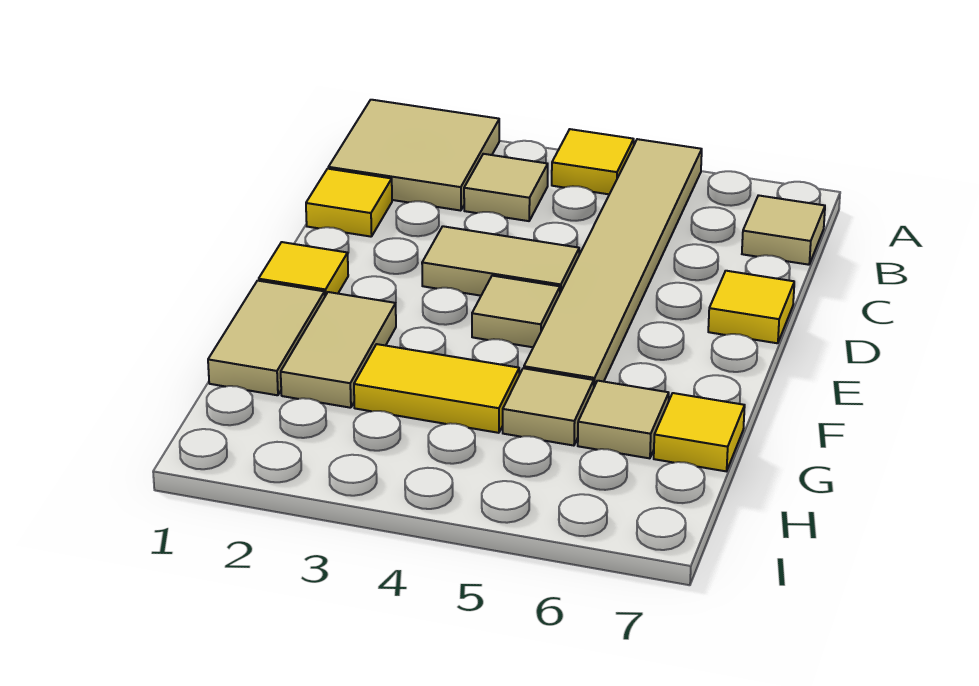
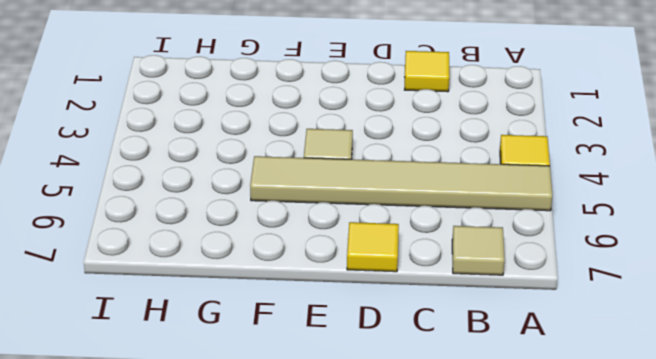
none -> tan 2x2 tile [328,100,499,211]
none -> tan 1x1 tile [464,154,548,221]
none -> tan 1x2 tile [422,226,579,296]

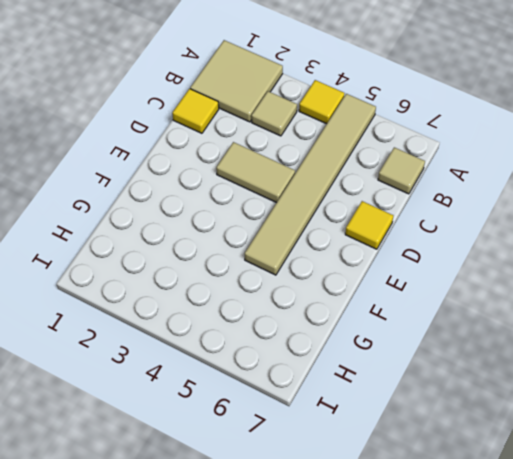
none -> yellow 1x1 tile [259,242,348,296]
none -> tan 1x1 tile [472,276,560,347]
none -> tan 1x2 tile [208,281,325,395]

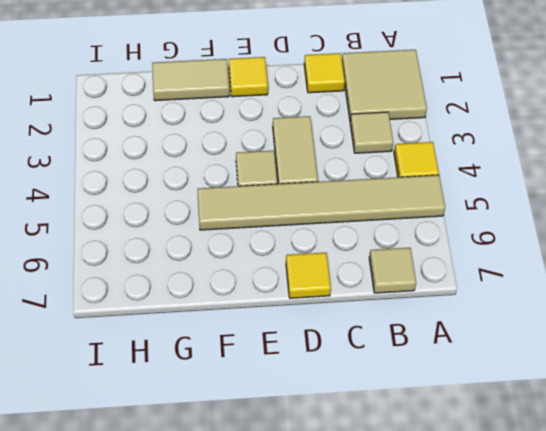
none -> tan 1x2 tile [281,292,396,408]
none -> yellow 1x2 tile [354,344,519,433]
none -> tan 1x1 tile [503,368,594,446]

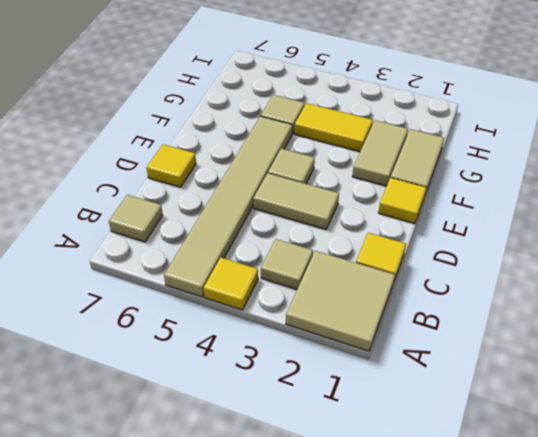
none -> tan 1x1 tile [578,381,669,458]
none -> yellow 1x1 tile [654,393,745,471]

